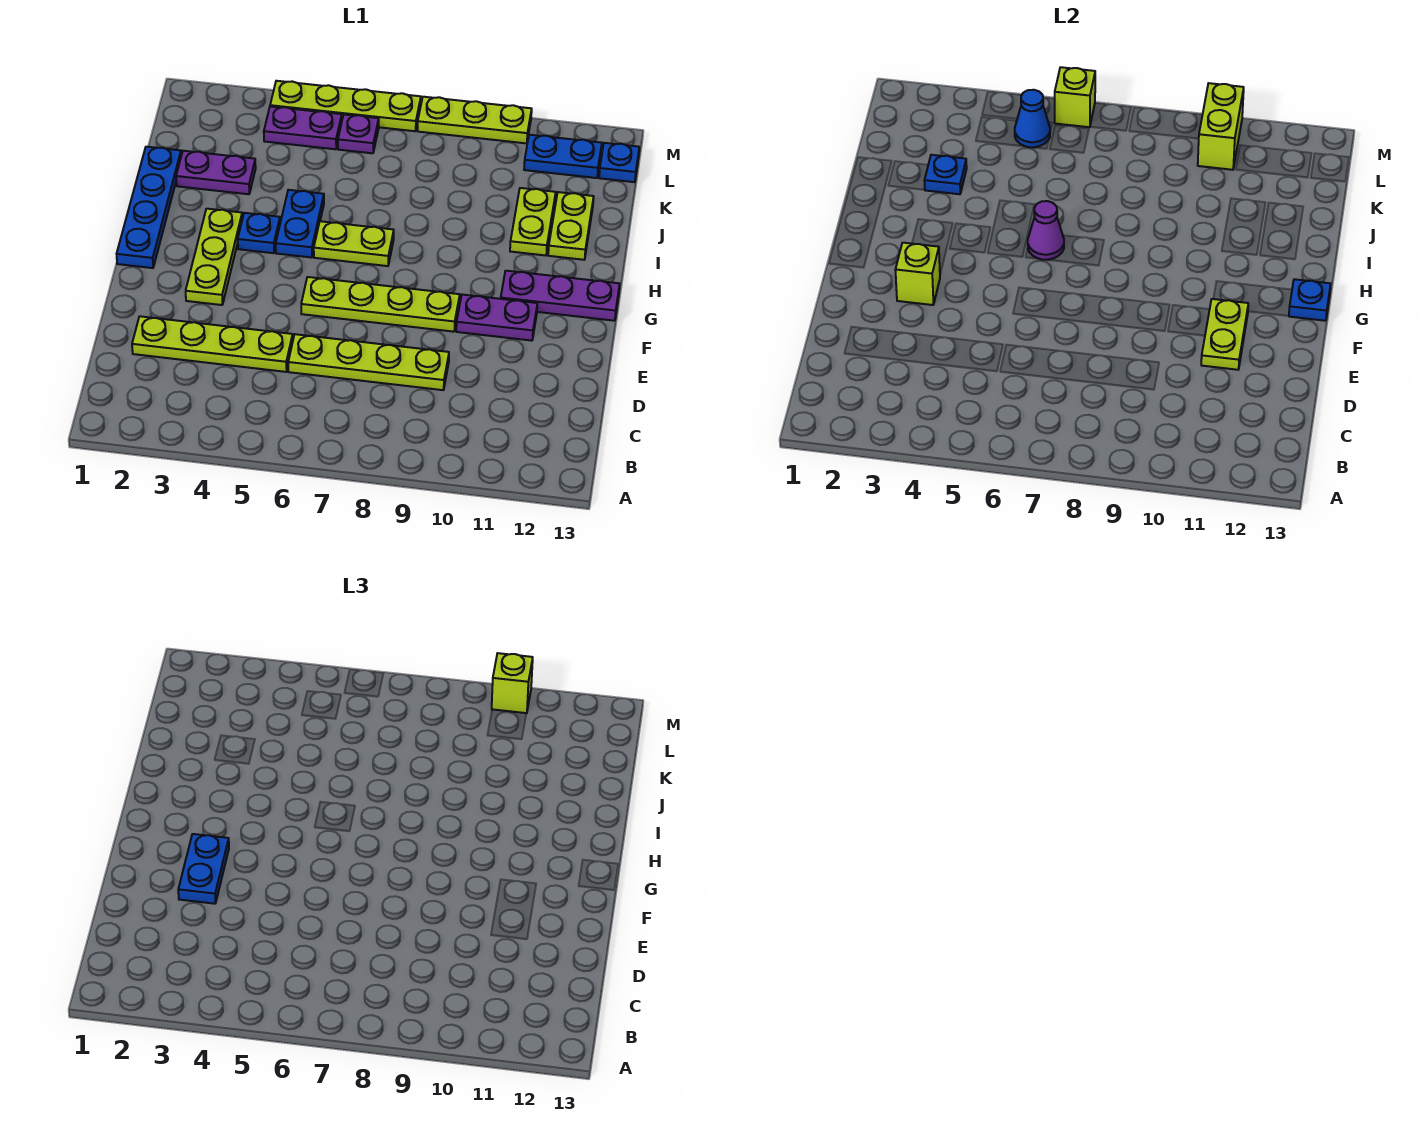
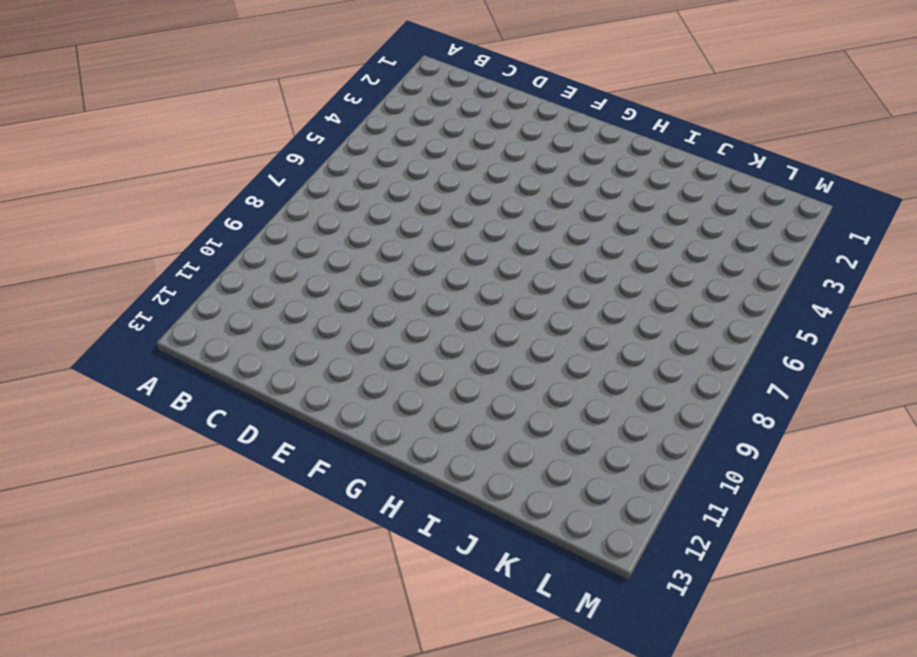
none -> lime 1x4 plate [132,316,293,372]
none -> lime 1x4 plate [288,334,449,390]
none -> lime 1x3 plate [186,209,242,305]

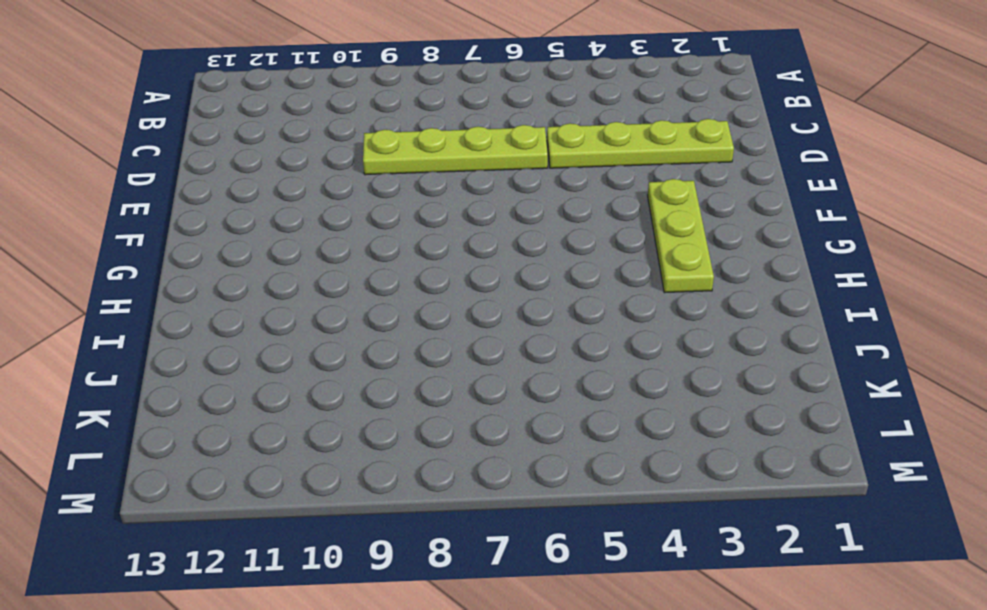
none -> lime 1x4 plate [301,277,460,332]
none -> purple 1x2 plate [456,295,537,341]
none -> blue 1x4 plate [117,147,181,268]

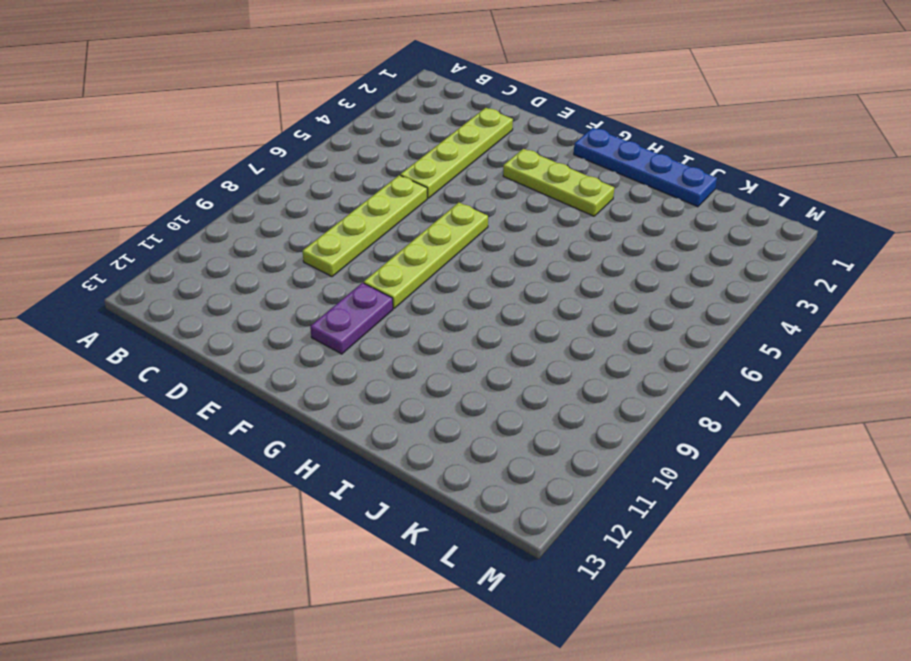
none -> purple 1x3 plate [501,271,620,321]
none -> blue 1x1 plate [238,213,280,253]
none -> blue 1x2 plate [276,190,324,258]

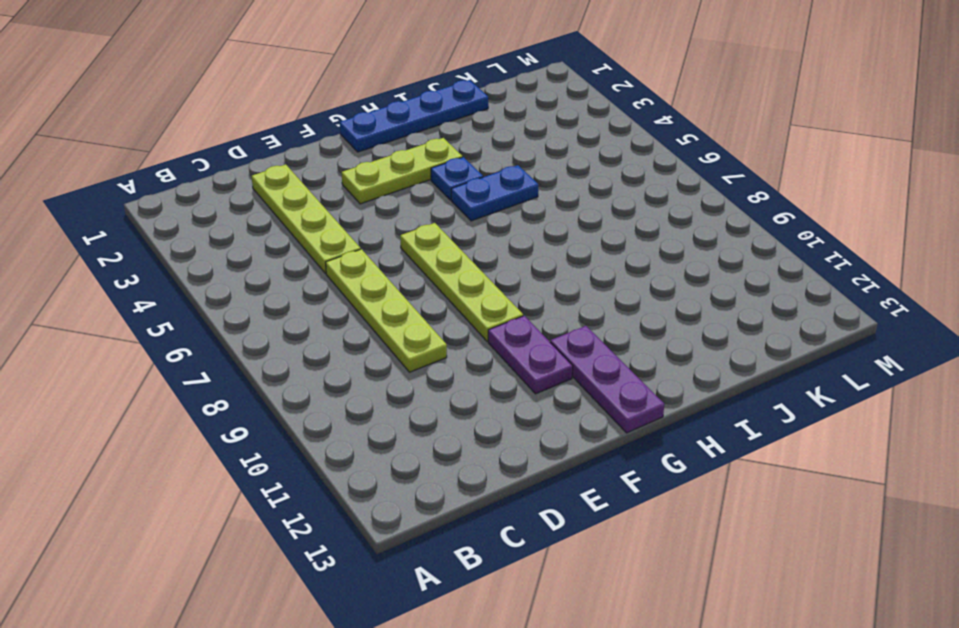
none -> lime 1x2 plate [314,221,394,266]
none -> lime 1x2 plate [510,188,556,255]
none -> lime 1x2 plate [548,192,594,260]

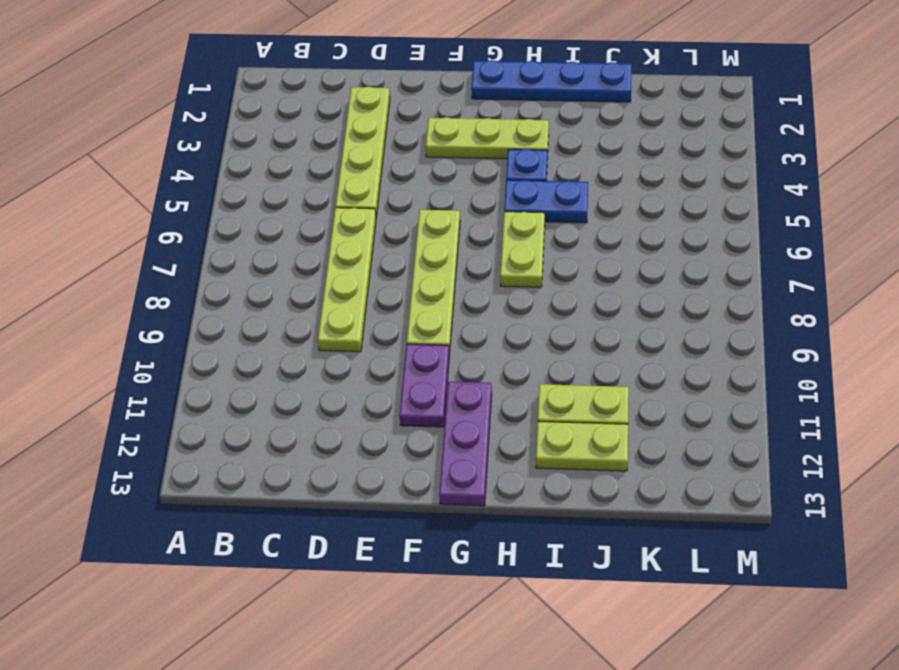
none -> purple 1x2 plate [176,151,256,194]
none -> purple 1x2 plate [264,106,342,149]
none -> purple 1x1 plate [338,115,379,153]

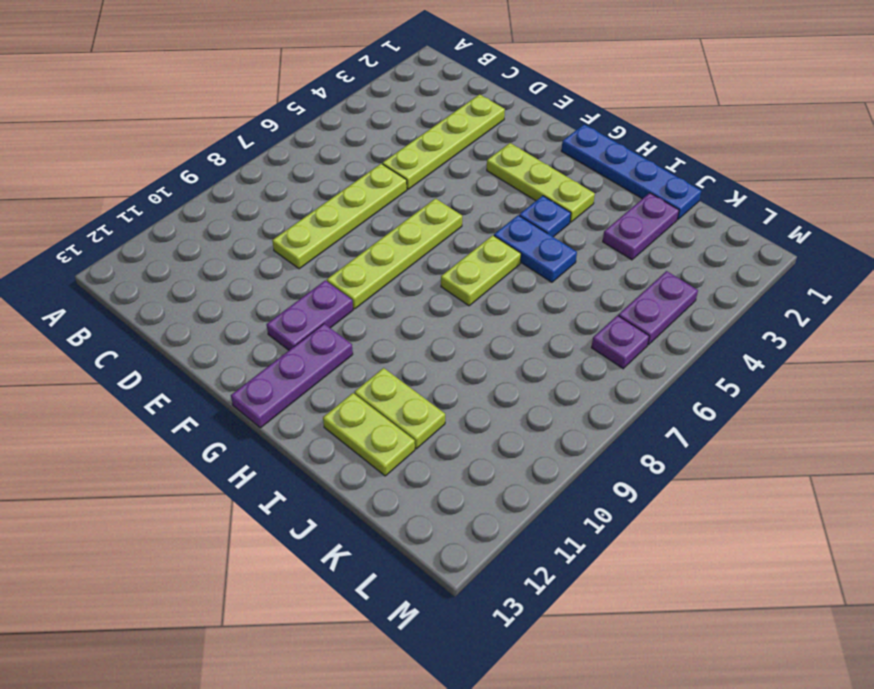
none -> blue 1x2 plate [524,135,602,178]
none -> blue 1x1 plate [599,143,639,182]
none -> lime 1x4 plate [270,81,421,131]

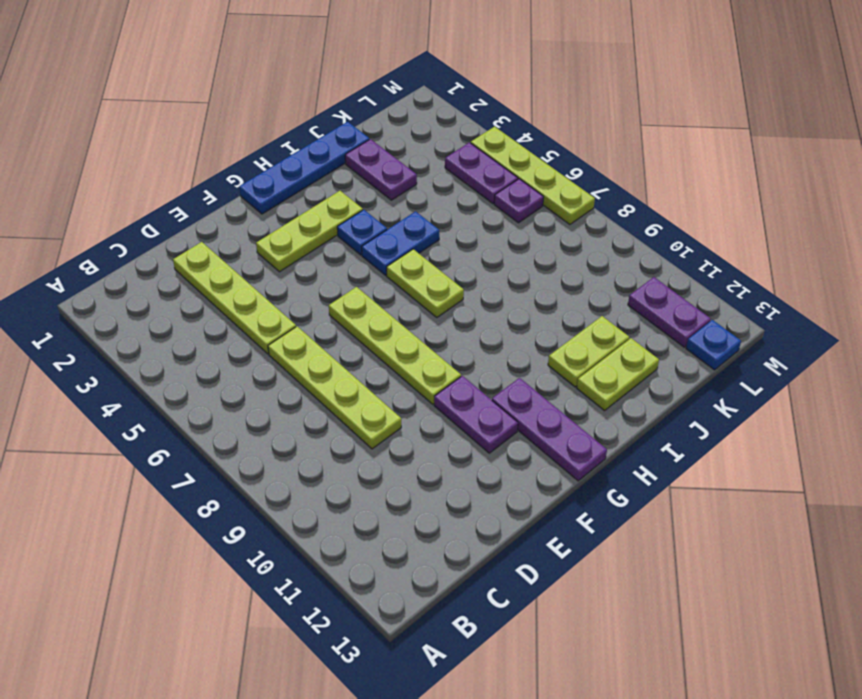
purple 1x2 plate [628,277,711,347] -> blue 1x2 plate [524,135,602,178]
none -> lime 1x3 plate [418,97,532,143]
none -> lime 1x2 plate [1201,299,1248,370]
none -> lime 1x1 brick [895,243,940,305]

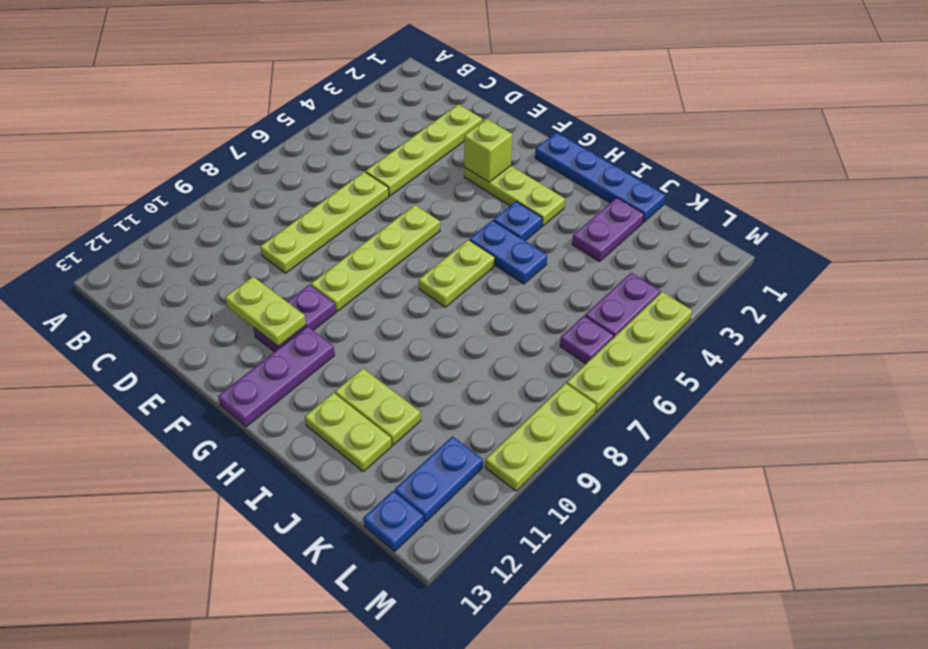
none -> blue 1x1 plate [1289,279,1331,321]
none -> purple 1x1 cone [1028,201,1064,260]
none -> blue 1x1 plate [924,155,967,194]

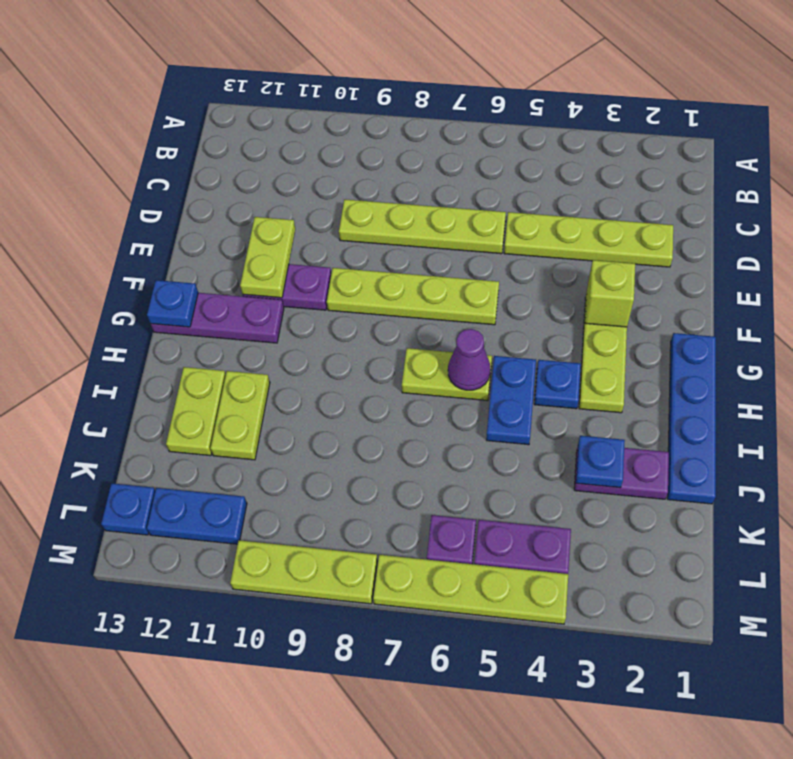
none -> blue 1x1 cone [1015,90,1050,147]
none -> lime 1x2 brick [1198,83,1244,170]
none -> lime 1x1 brick [1055,67,1095,127]

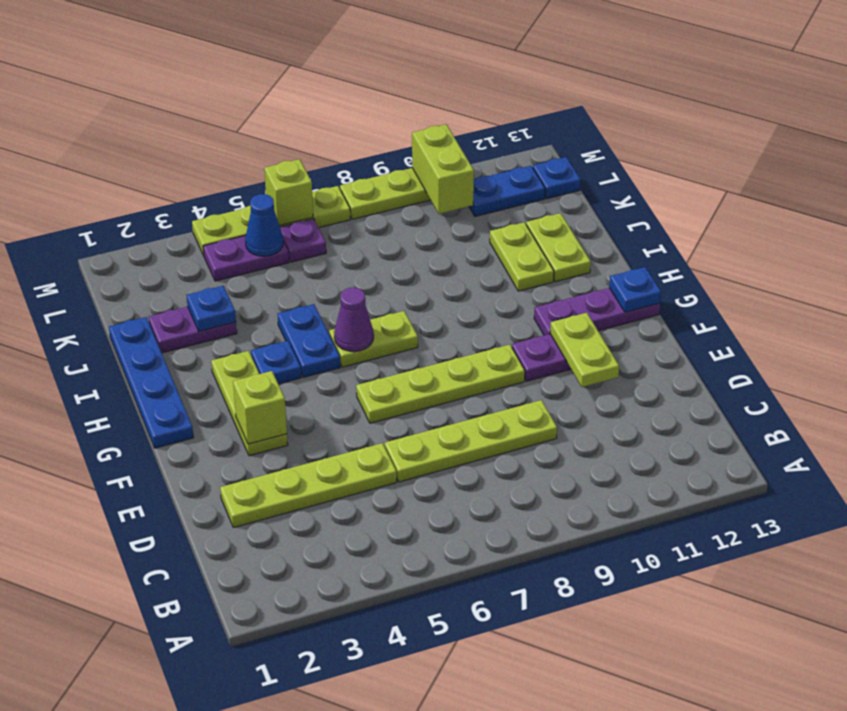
none -> blue 1x2 plate [178,834,229,904]
none -> lime 1x1 brick [492,653,533,713]

